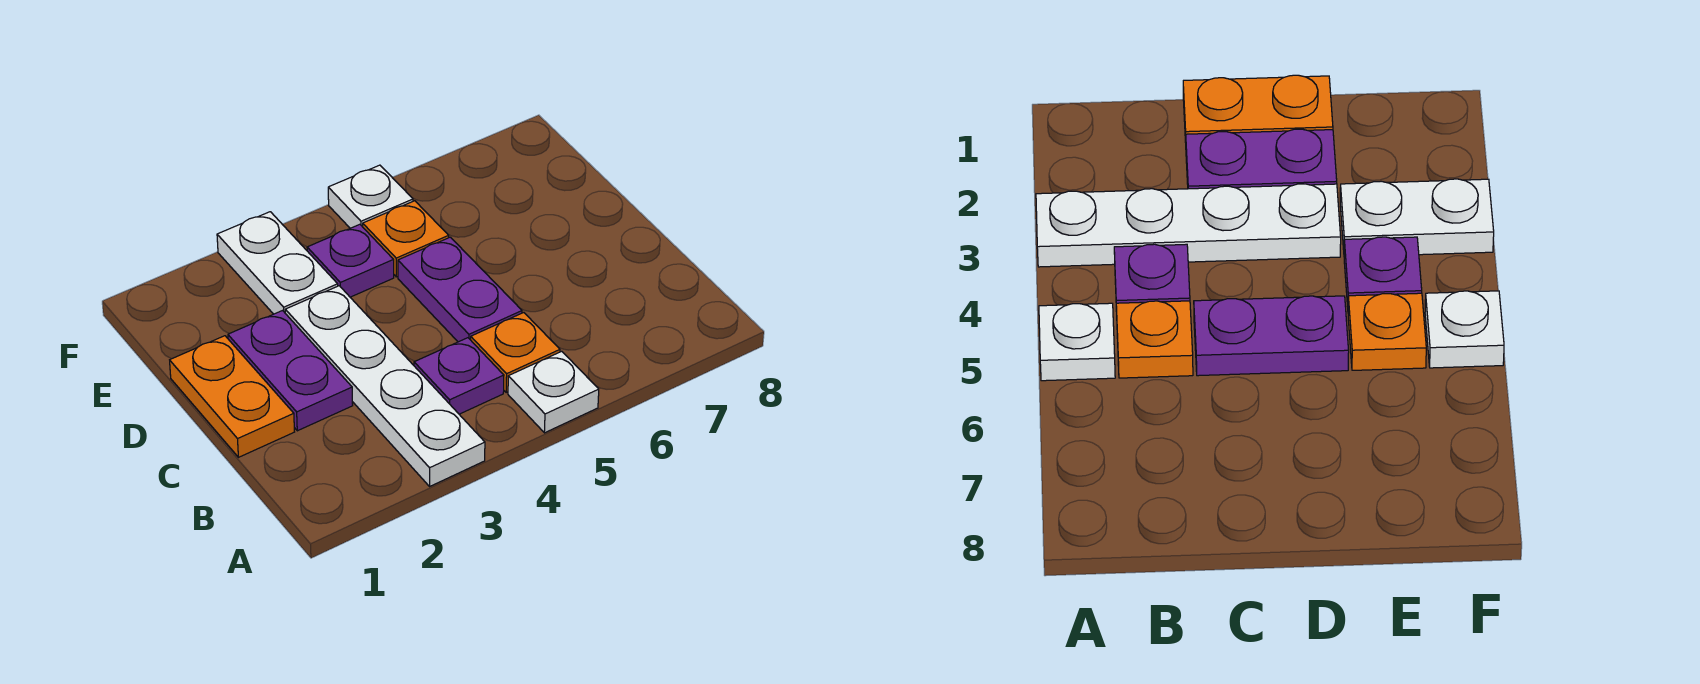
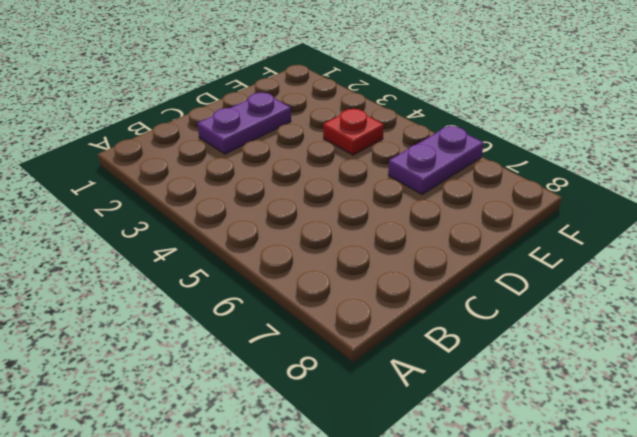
red 1x1 plate [323,109,384,155] -> purple 1x1 plate [307,224,394,297]
purple 1x2 plate [388,126,483,194] -> purple 1x2 plate moved to [398,237,522,342]
none -> white 1x4 plate [285,286,485,486]
none -> white 1x1 plate [508,351,599,433]

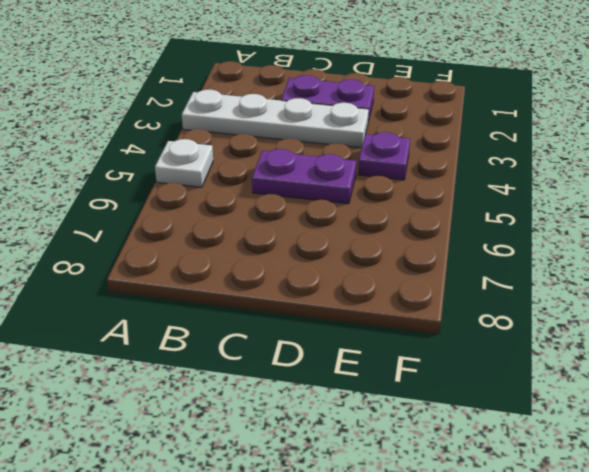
none -> purple 1x1 plate [414,338,504,414]
none -> orange 1x1 plate [471,313,560,393]

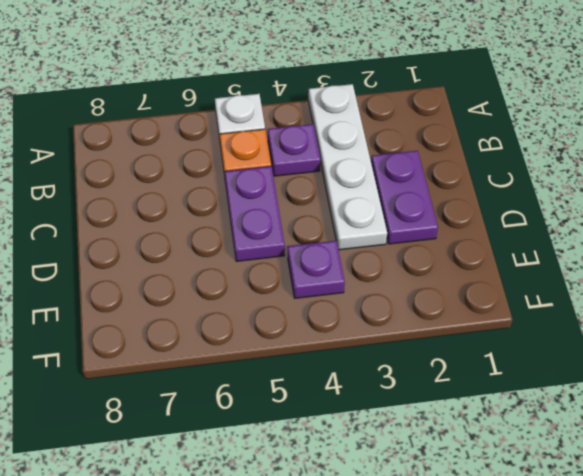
none -> orange 1x2 plate [170,336,294,457]
none -> white 1x2 plate [217,212,338,314]

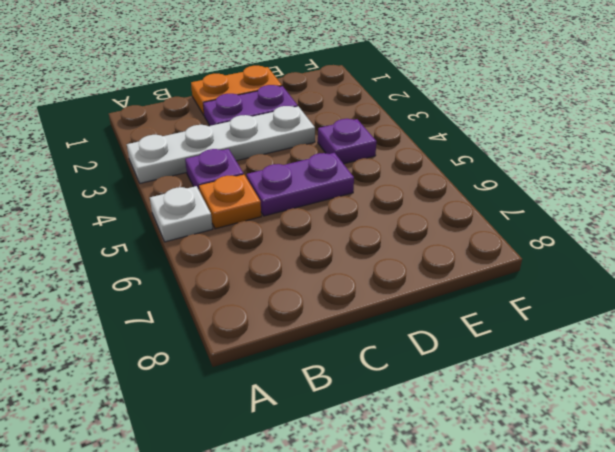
none -> white 1x2 plate [217,212,338,314]
none -> orange 1x1 plate [363,201,449,277]

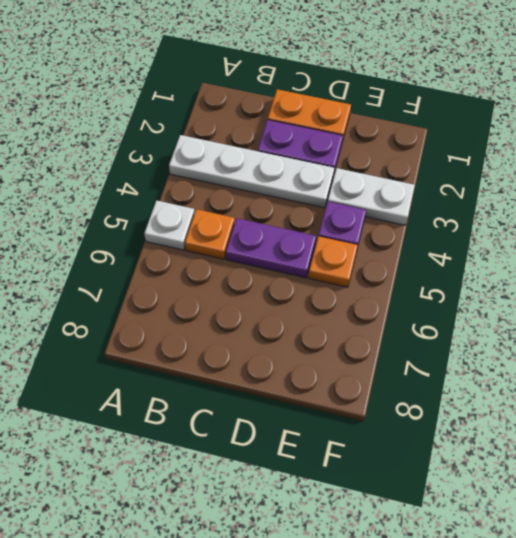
none -> purple 1x1 plate [414,338,504,414]
none -> white 1x1 plate [328,165,413,228]

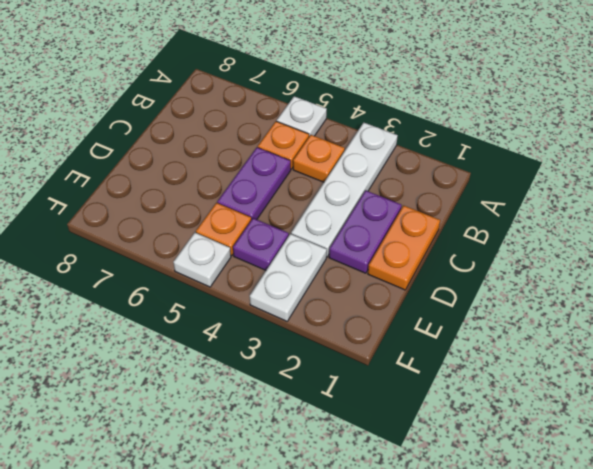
orange 1x1 plate [293,135,345,182] -> purple 1x1 plate [414,338,504,414]

